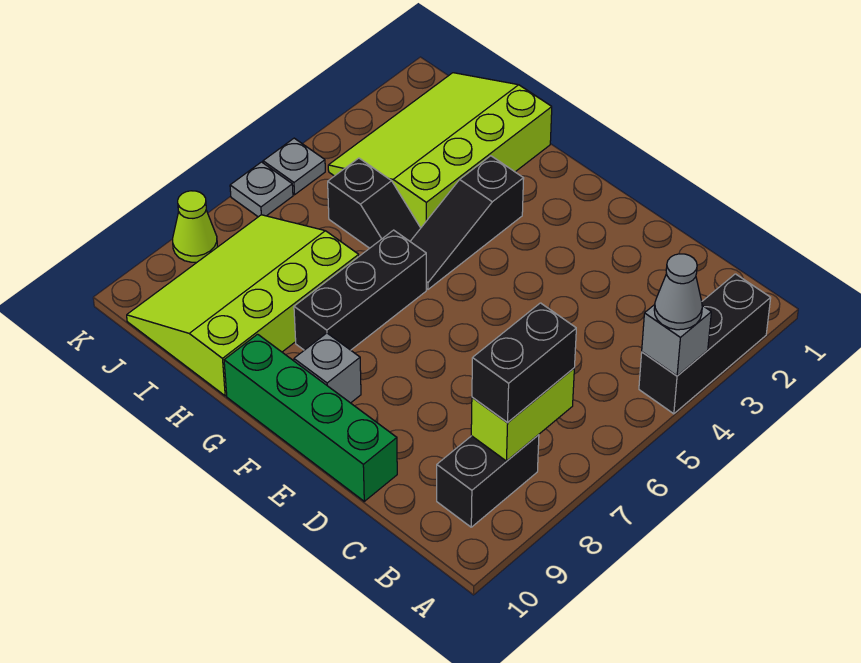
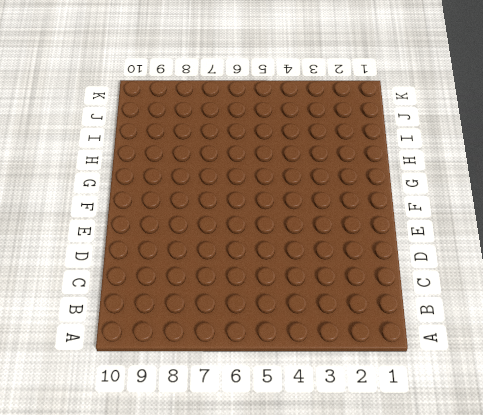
none -> black 1x3 brick [639,274,771,414]
none -> black 1x2 brick [437,435,539,527]
none -> green 1x4 brick [224,334,397,501]

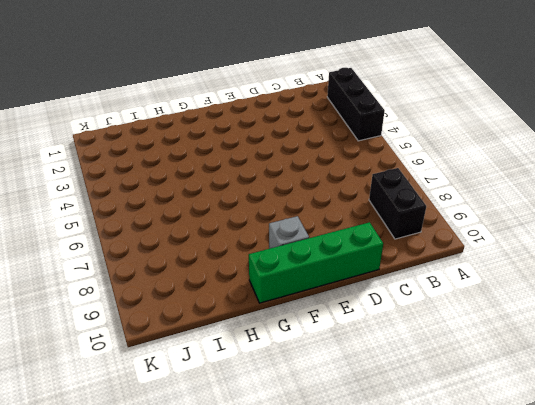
none -> black 1x3 slope [410,156,524,289]
none -> black 1x3 brick [294,230,426,350]
none -> lime 3x4 slope [328,73,552,228]

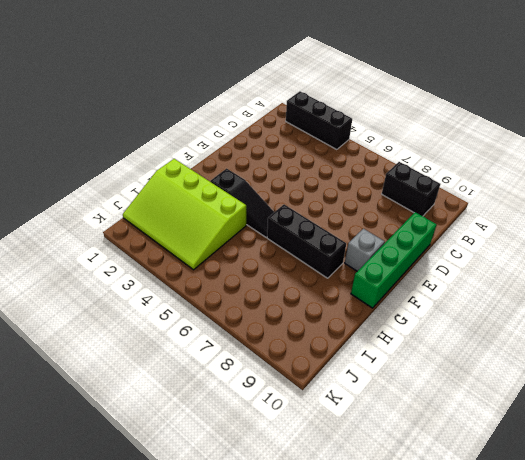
none -> black 1x2 slope [328,158,421,248]
none -> lime 3x4 slope [127,215,359,396]
none -> grey 1x1 plate [263,138,325,195]

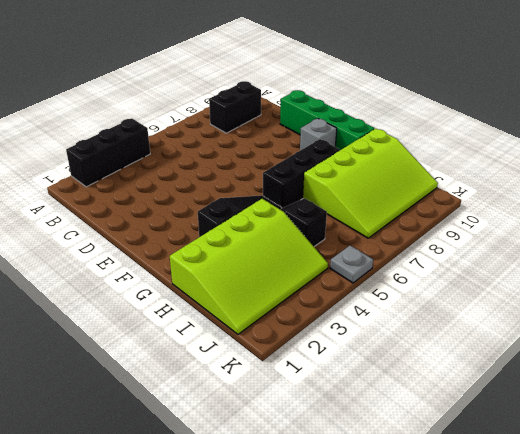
none -> grey 1x1 plate [230,162,293,217]
none -> lime 1x1 cone [173,191,217,262]
none -> grey 1x1 brick [642,305,711,376]

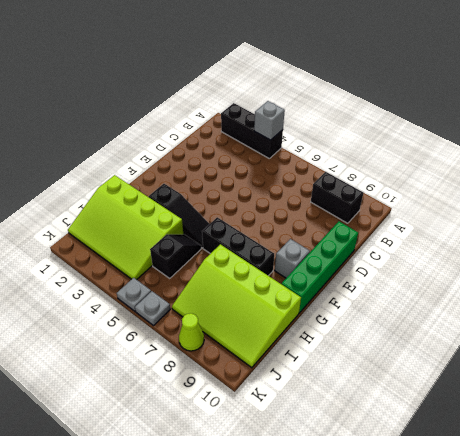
none -> lime 1x2 brick [471,368,574,461]
none -> grey 1x1 cone [654,254,702,330]
none -> black 1x2 brick [472,303,576,422]

